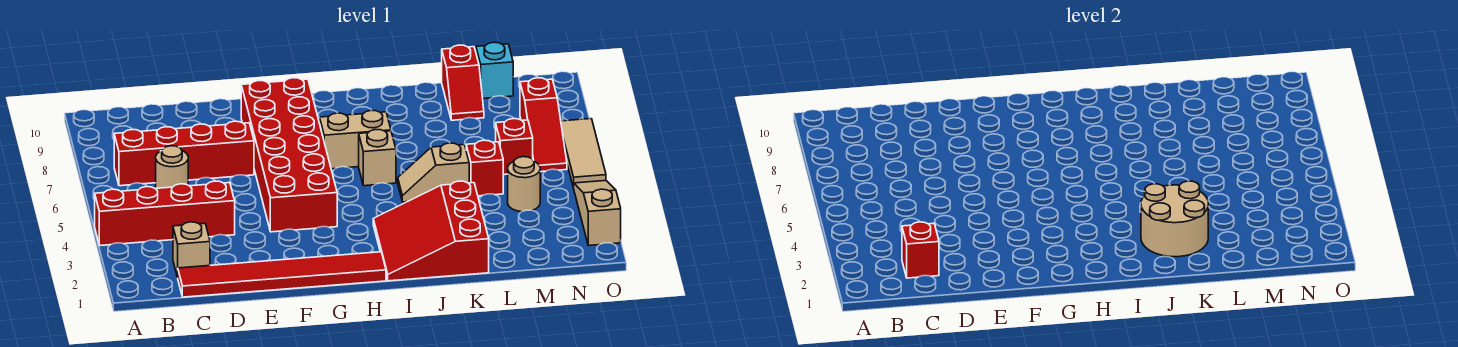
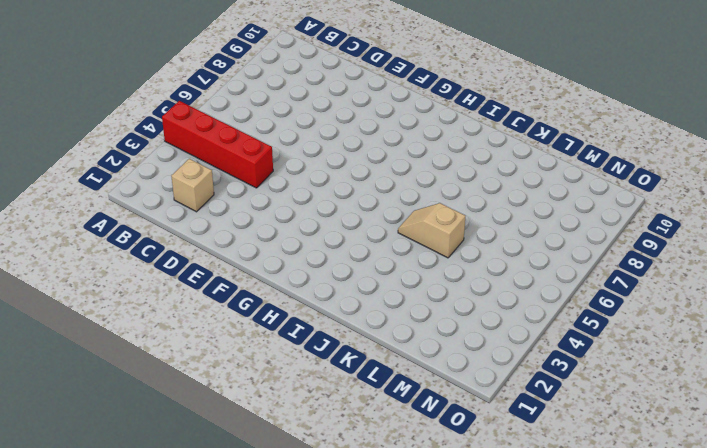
none -> red 1x4 brick [114,121,254,186]
none -> red 1x6 tile [178,252,386,297]
none -> tan 1x1 round brick [156,146,188,188]

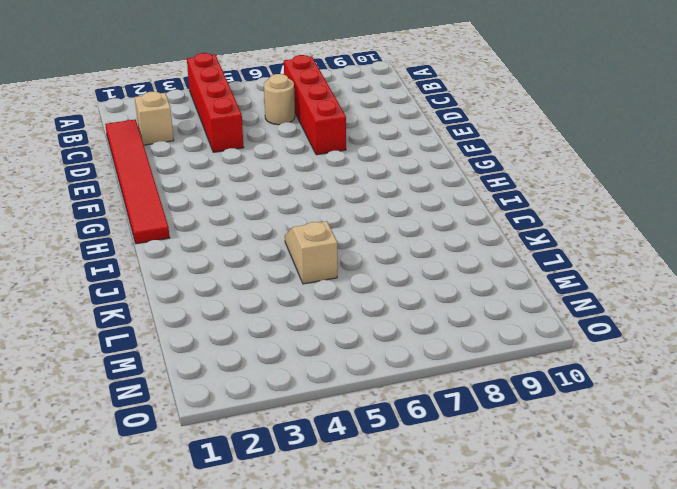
none -> red 2x6 brick [241,78,337,232]
none -> tan 1x2 brick [320,110,391,169]
none -> red 3x3 slope [373,181,489,281]

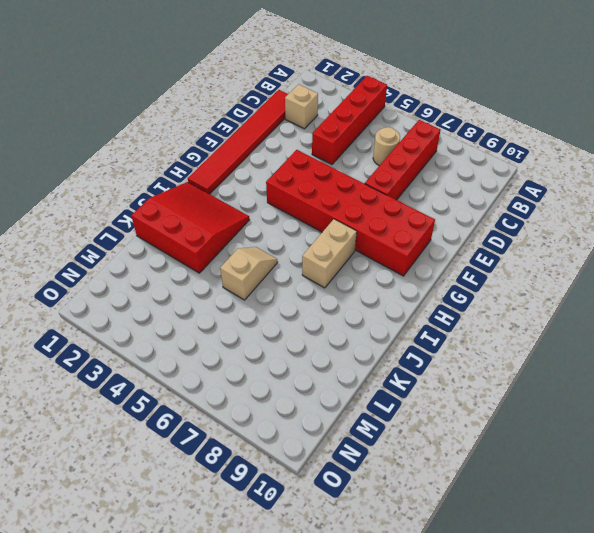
none -> tan 1x1 brick [359,130,396,186]
none -> red 1x1 brick [466,140,503,196]
none -> red 1x2 slope [442,45,484,120]

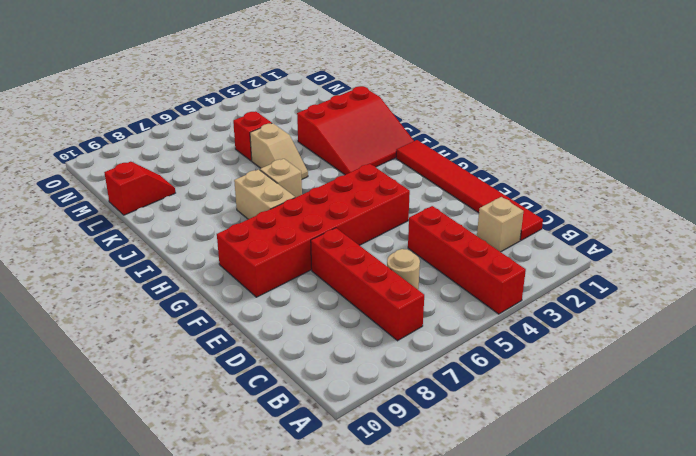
none -> tan 1x1 round brick [508,157,540,212]
none -> red 1x1 brick [496,119,533,175]
none -> cyan 1x1 brick [476,42,513,98]

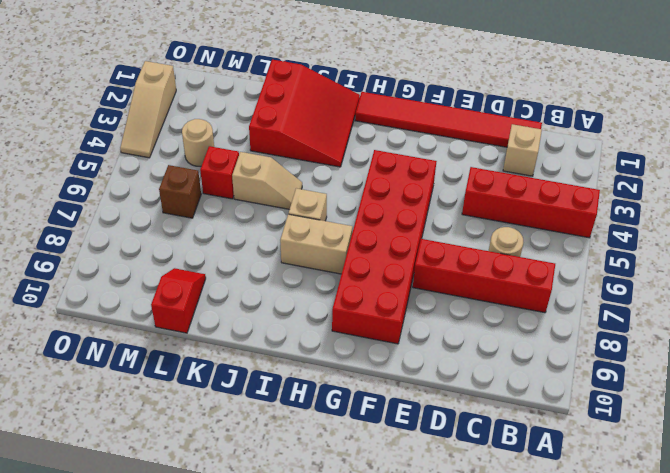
brown 1x1 brick [159,165,201,218] -> red 1x1 brick [496,119,533,175]
none -> cyan 1x1 brick [476,42,513,98]
none -> red 1x3 slope [520,78,567,172]
none -> tan 1x3 tile [561,119,606,188]

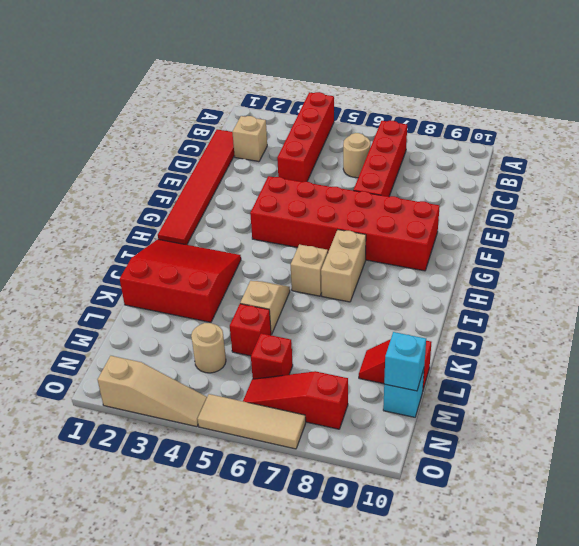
cyan 1x1 brick [384,332,426,391] -> none
none -> red 1x1 brick [902,222,939,278]
none -> tan 2x2 round brick [1141,181,1208,257]

